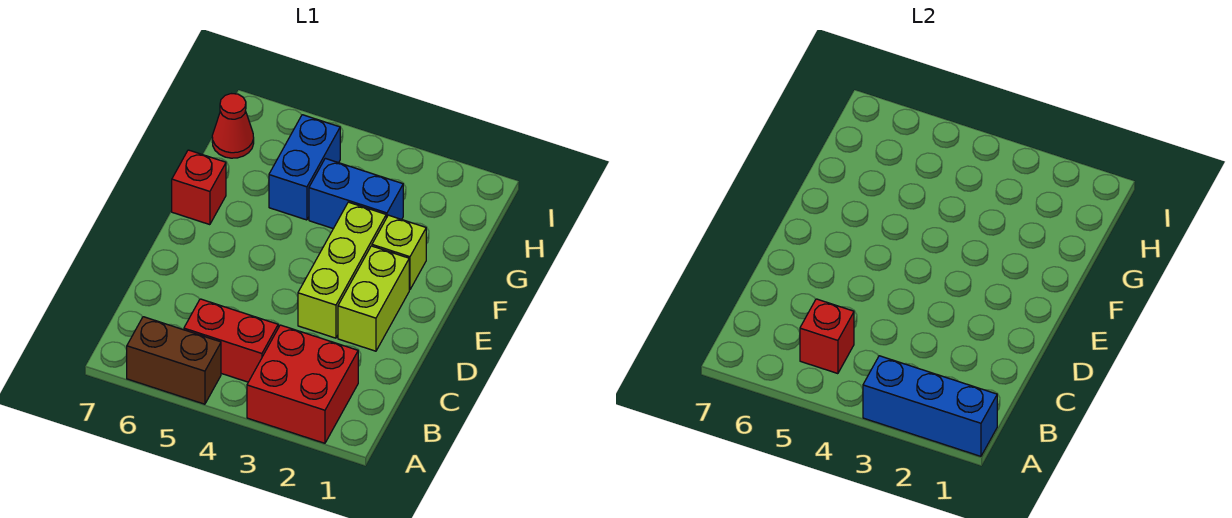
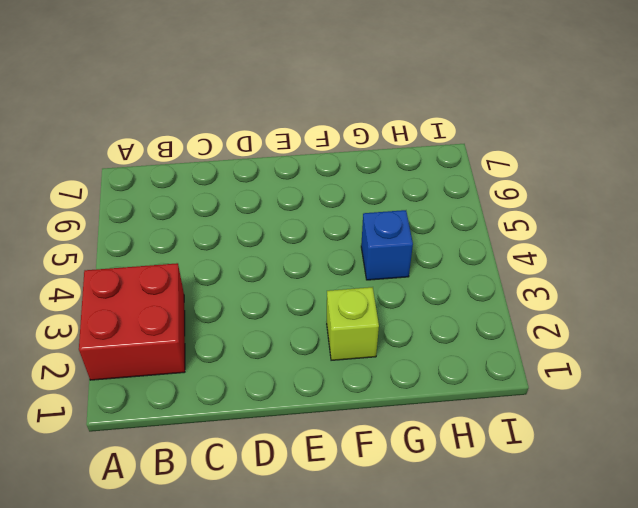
blue 1x1 brick [361,210,413,280] -> blue 1x2 brick [309,158,403,229]
none -> brown 1x2 brick [127,317,221,404]
none -> red 1x2 brick [184,299,278,382]
none -> lime 1x2 brick [338,246,409,351]

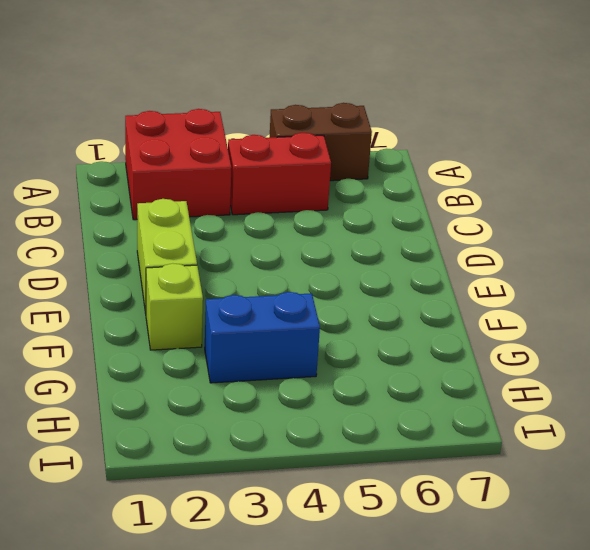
none -> lime 1x3 brick [298,202,386,338]
none -> red 1x1 brick [172,150,226,225]
none -> blue 1x2 brick [269,115,340,220]

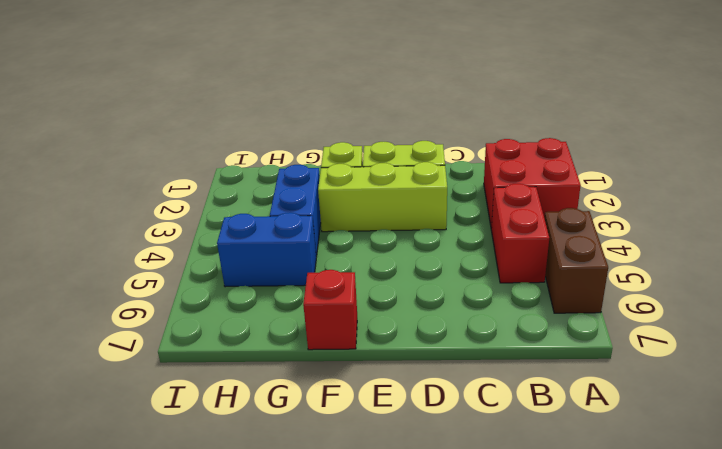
none -> red 1x1 cone [212,94,254,158]
none -> blue 1x3 brick [863,356,997,456]
none -> red 1x1 brick [800,299,854,374]

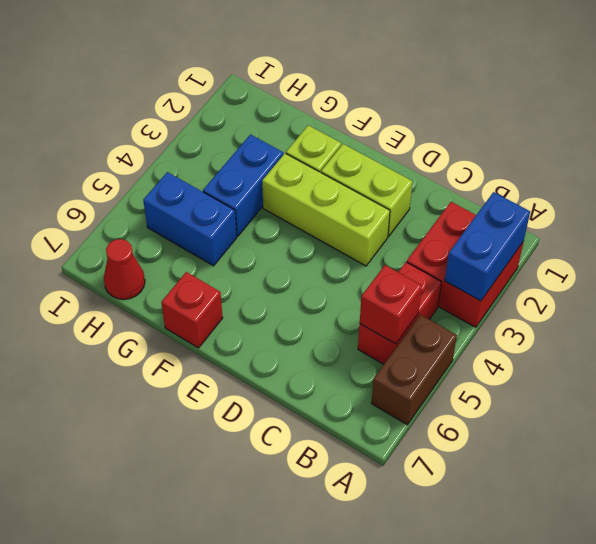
blue 1x2 brick [445,192,530,301] -> blue 1x3 brick [863,356,997,456]

